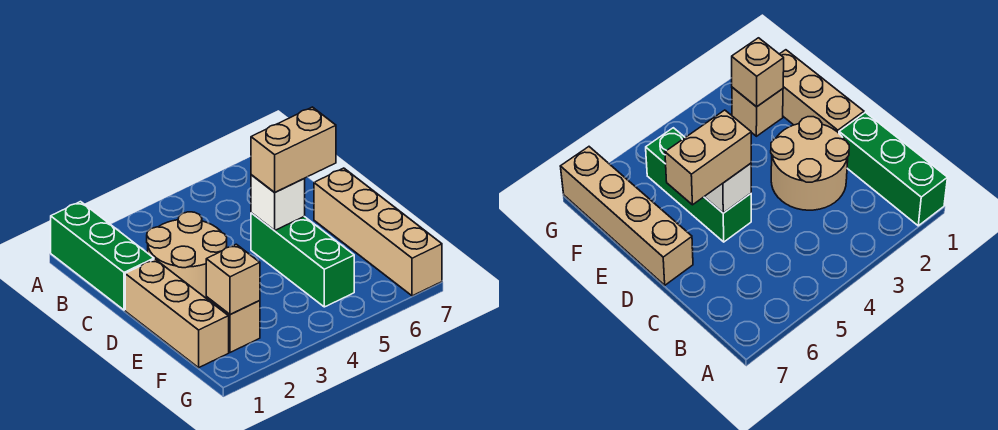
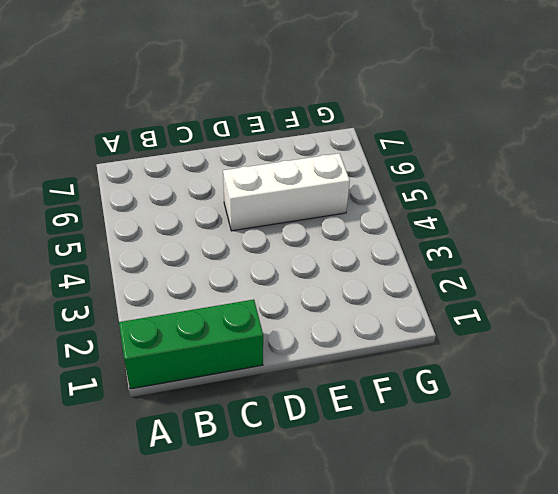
white 1x3 brick [223,153,350,231] -> green 1x3 brick [251,213,354,307]
none -> tan 2x2 round brick [147,212,227,298]
none -> tan 1x3 brick [125,259,229,368]

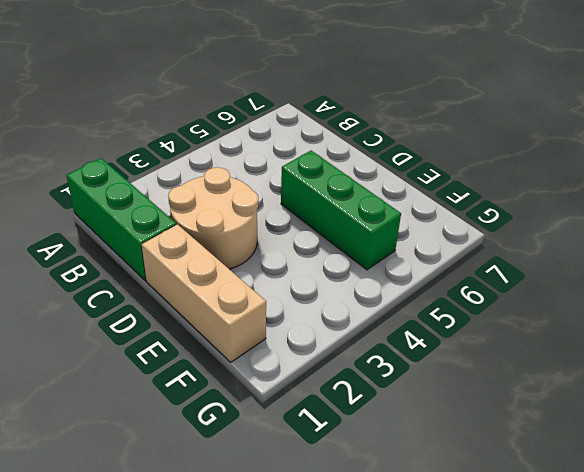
none -> tan 1x4 brick [314,168,442,296]
none -> tan 1x1 brick [206,297,260,352]

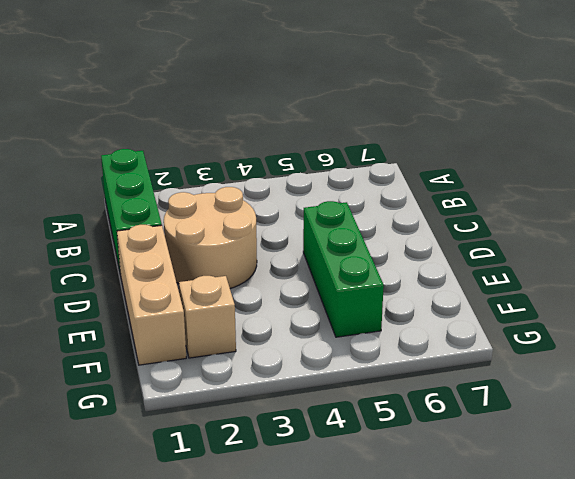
none -> tan 1x4 brick [314,168,442,296]
none -> white 1x1 brick [251,175,305,231]

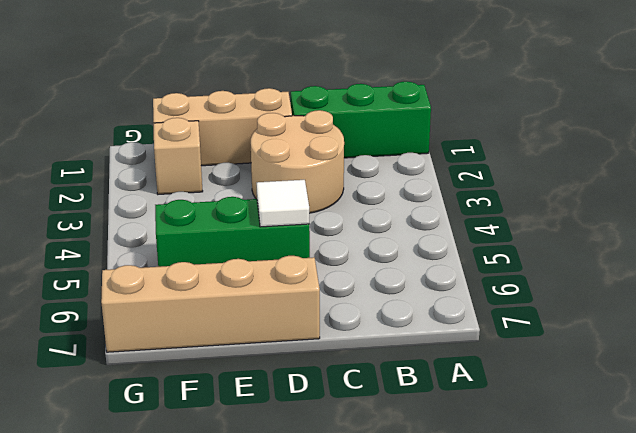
white 1x1 tile [257,180,309,227] -> white 1x1 brick [251,175,305,231]
none -> tan 1x1 brick [206,244,260,315]
none -> tan 1x2 brick [251,107,336,192]

